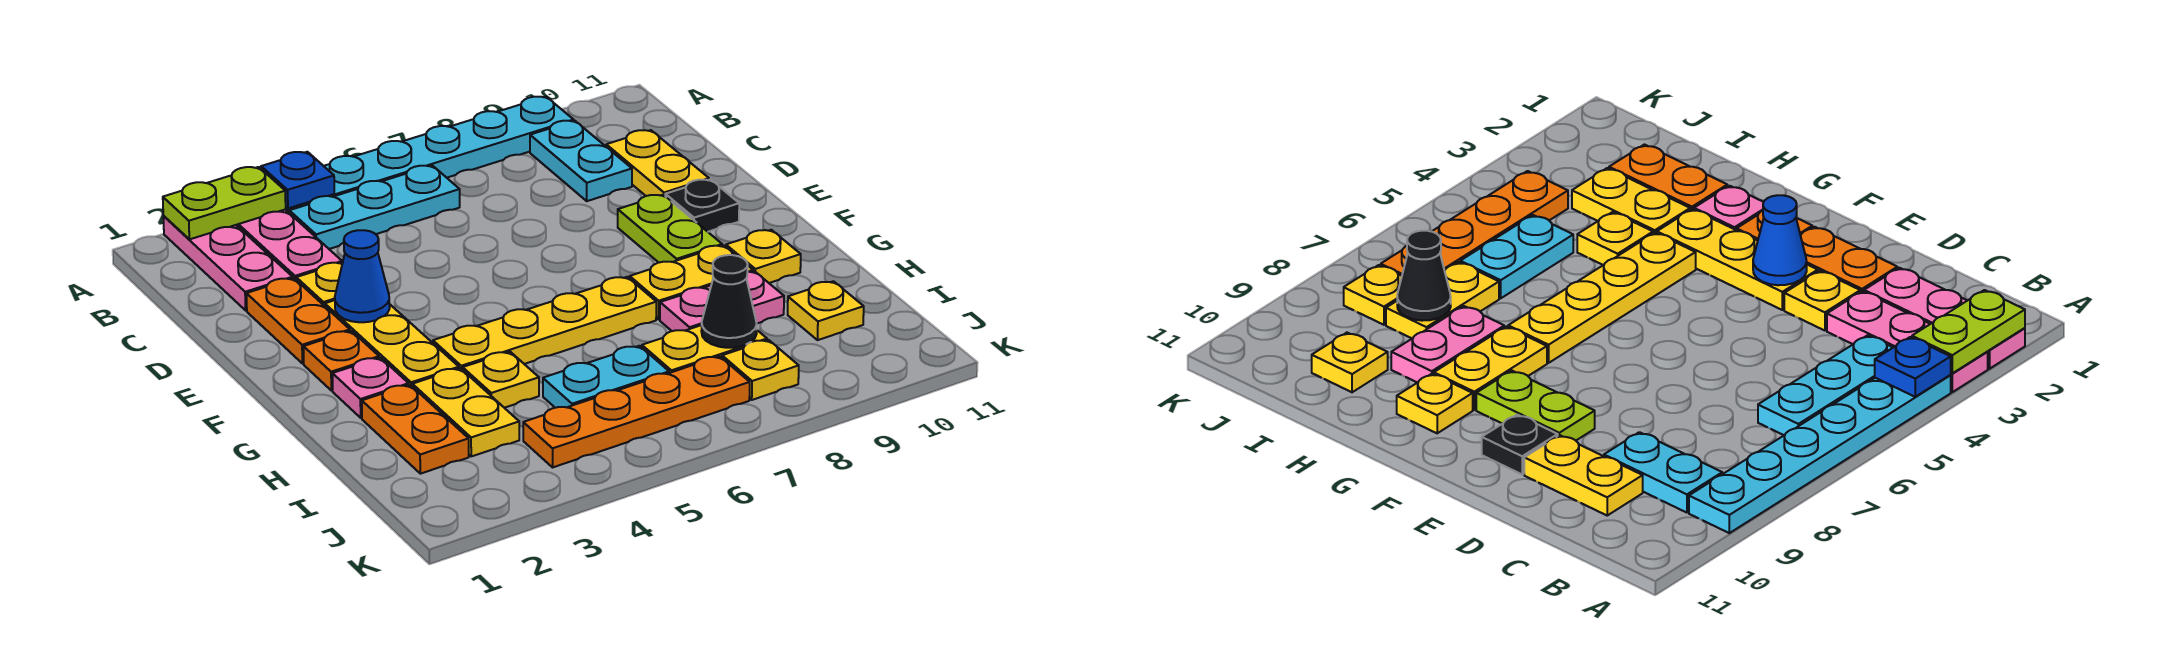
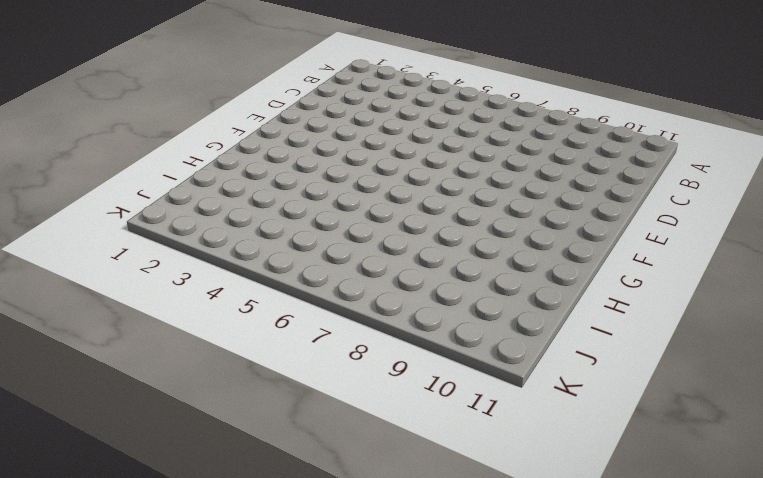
none -> pink 1x3 plate [163,216,293,310]
none -> pink 1x3 plate [237,210,342,279]
none -> cyan 1x6 plate [285,97,574,212]

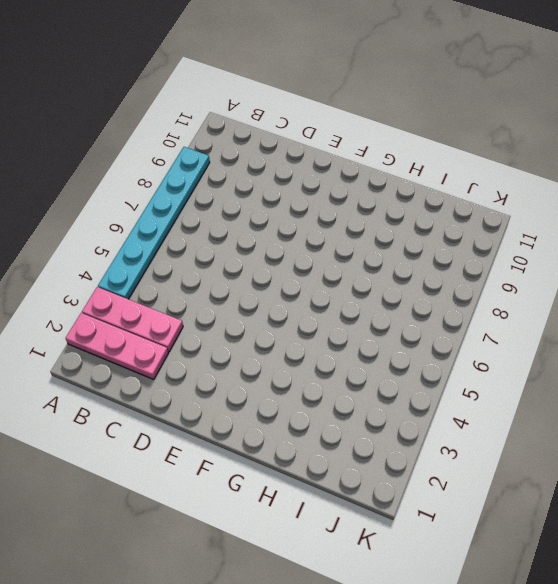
none -> cyan 1x3 plate [289,165,460,249]
none -> cyan 1x2 plate [530,121,632,201]
none -> yellow 1x2 plate [606,130,709,196]

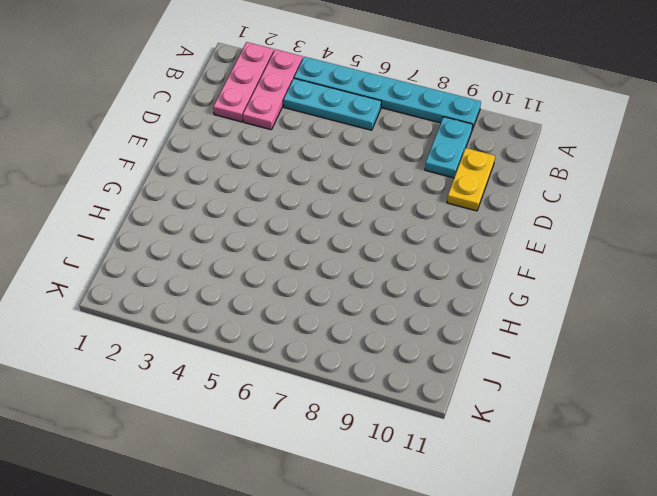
none -> orange 1x2 plate [246,278,350,364]
none -> yellow 1x1 plate [296,262,343,306]
none -> yellow 1x3 plate [325,300,459,386]

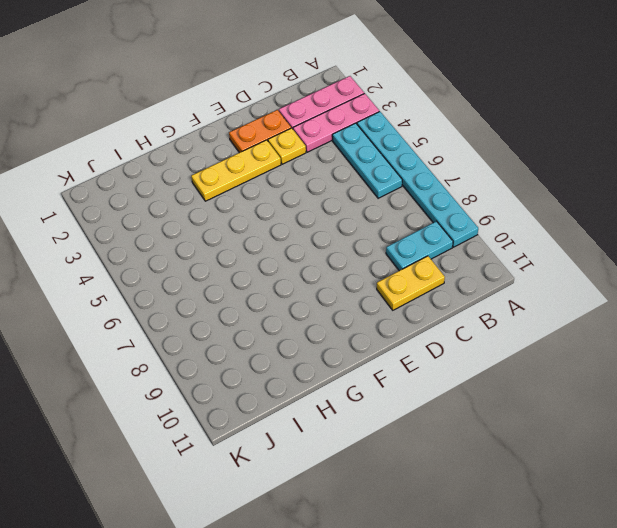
none -> lime 1x2 plate [618,195,722,263]
none -> black 1x1 plate [665,179,739,232]
none -> orange 1x1 plate [303,331,379,391]

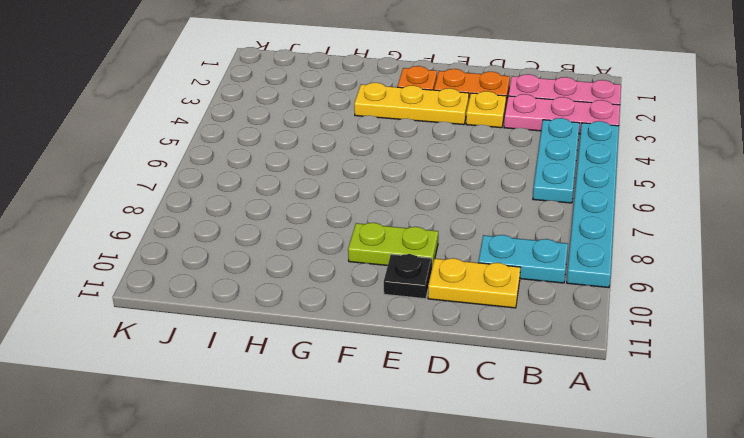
none -> pink 1x1 plate [332,358,409,418]
none -> yellow 1x4 plate [433,277,656,370]
none -> yellow 1x2 plate [630,245,753,320]

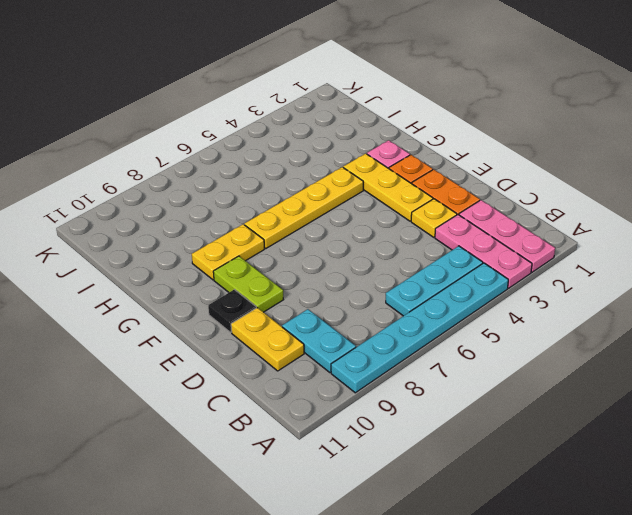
none -> yellow 1x1 plate [726,230,801,283]
none -> orange 1x2 plate [362,385,469,474]
none -> yellow 1x2 plate [412,368,519,456]

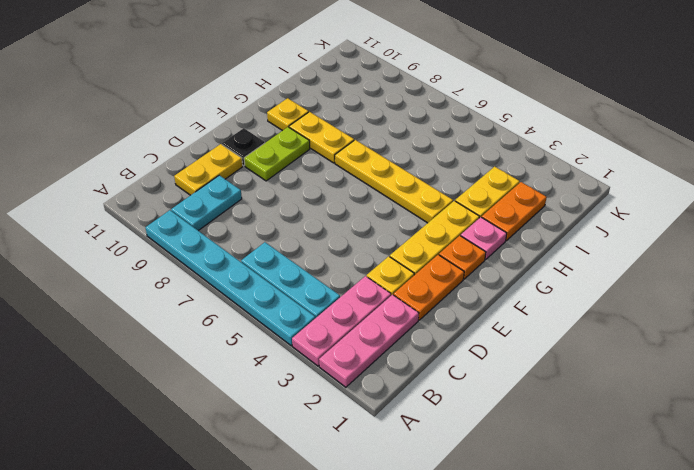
none -> yellow 1x1 plate [463,352,539,408]
none -> pink 1x2 plate [660,271,784,331]
none -> cyan 1x2 plate [543,346,669,408]

